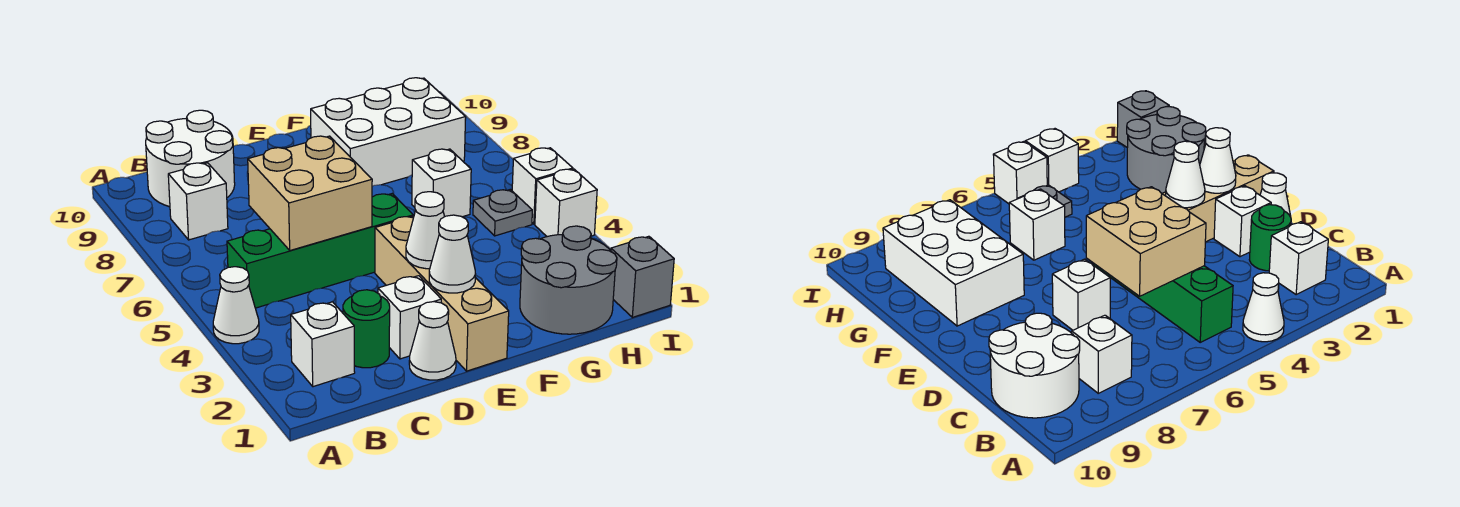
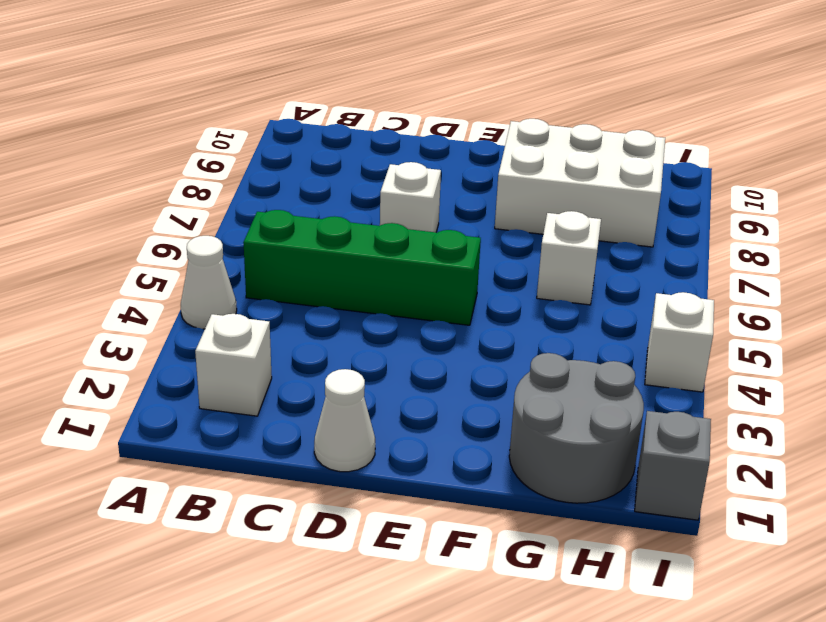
none -> white 1x1 brick [168,163,228,240]
none -> white 2x2 round brick [146,110,235,207]
none -> green 1x1 round brick [343,290,390,368]

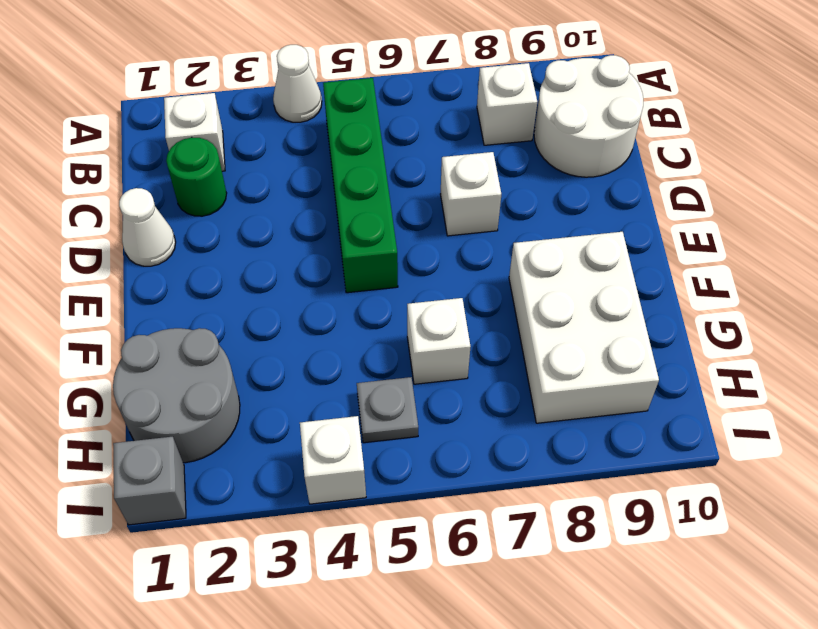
none -> white 1x1 brick [378,276,441,359]
none -> tan 1x4 brick [375,216,509,371]
none -> white 1x1 brick [512,148,573,224]

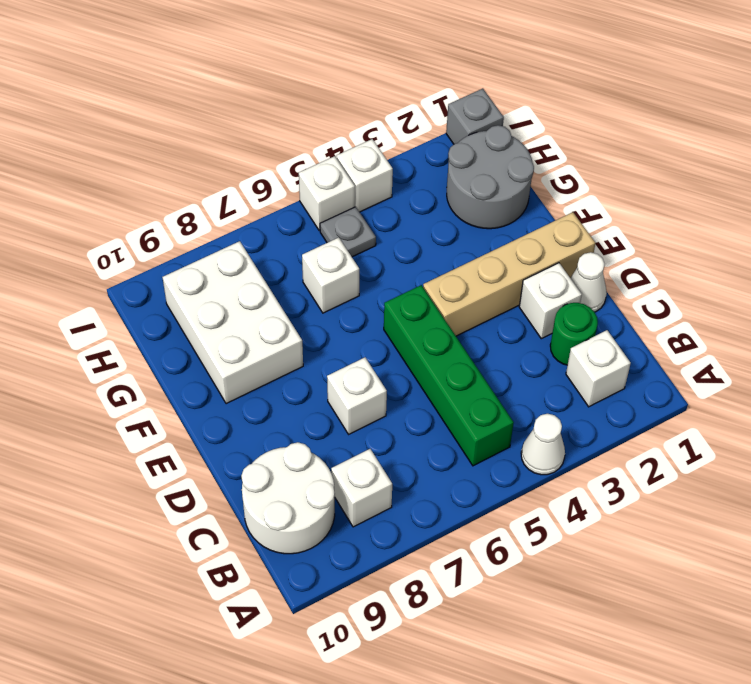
none -> tan 2x2 brick [248,136,372,250]
none -> white 1x1 cone [429,215,475,293]
none -> white 1x1 cone [406,192,444,269]

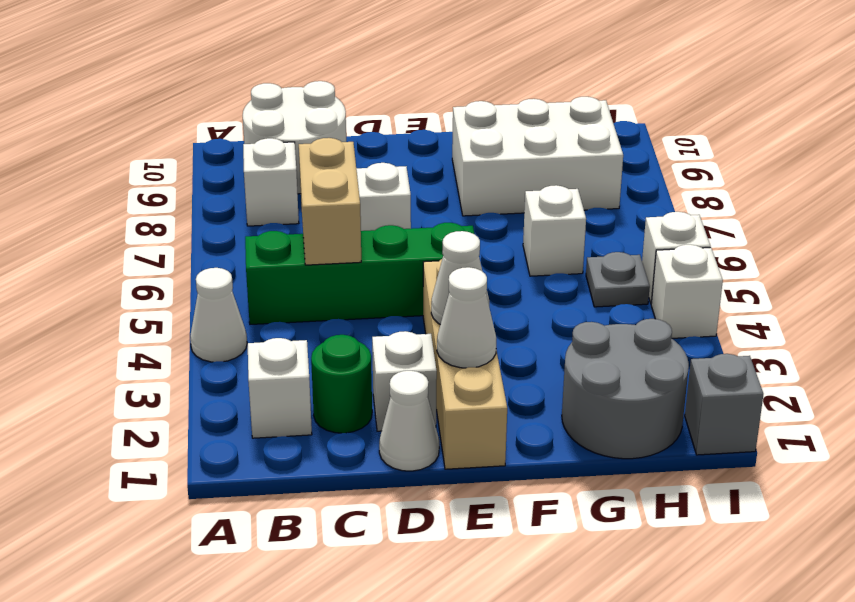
tan 1x2 brick [299,138,361,265] -> tan 2x2 brick [248,136,372,250]

